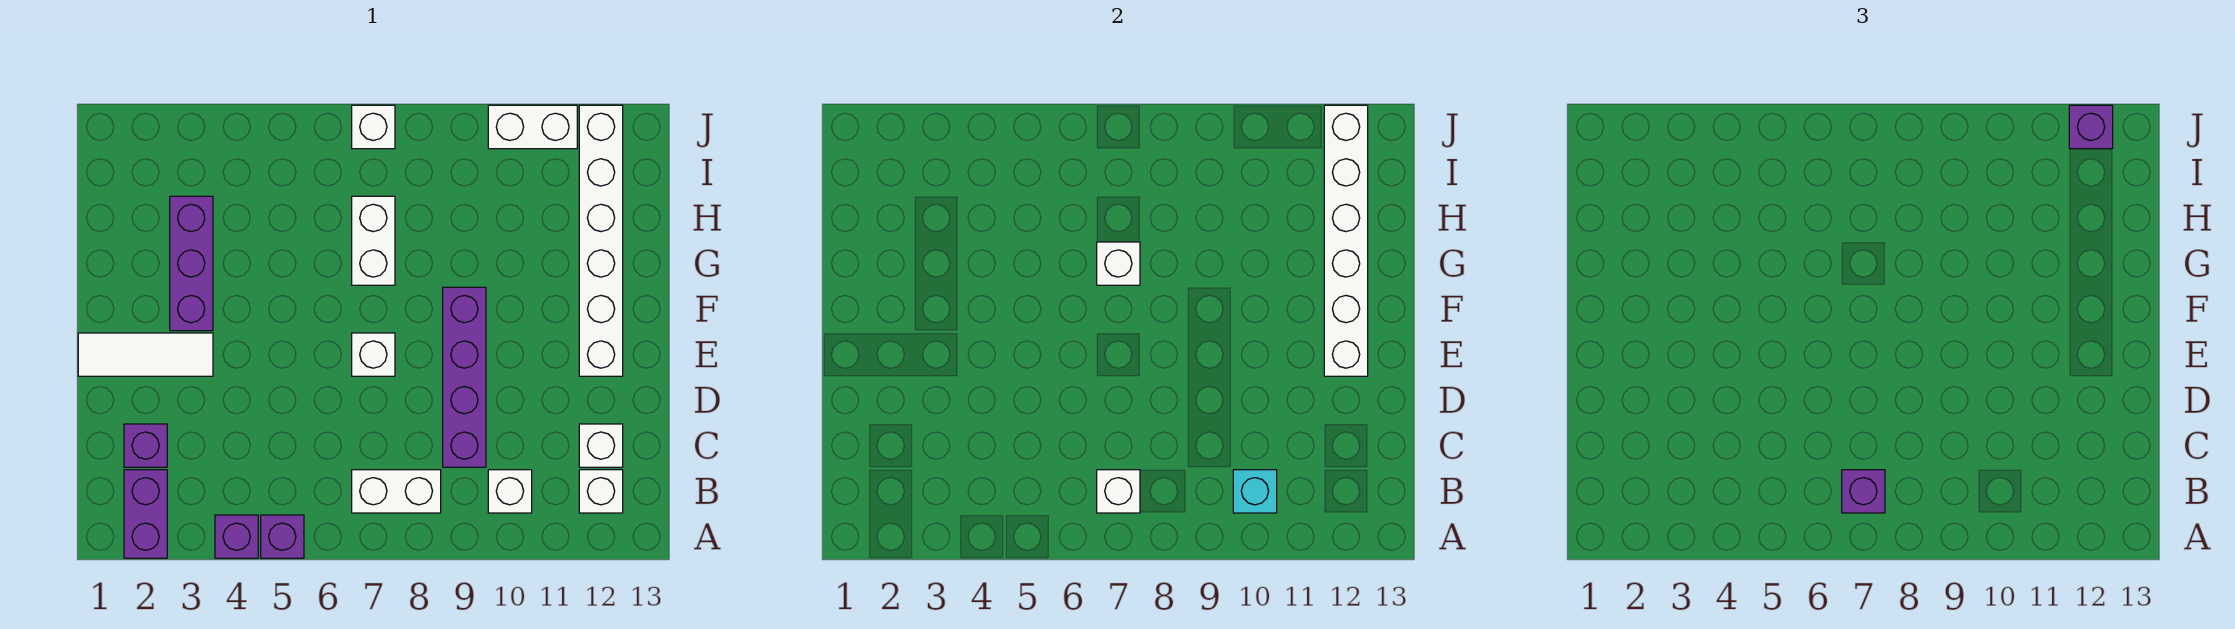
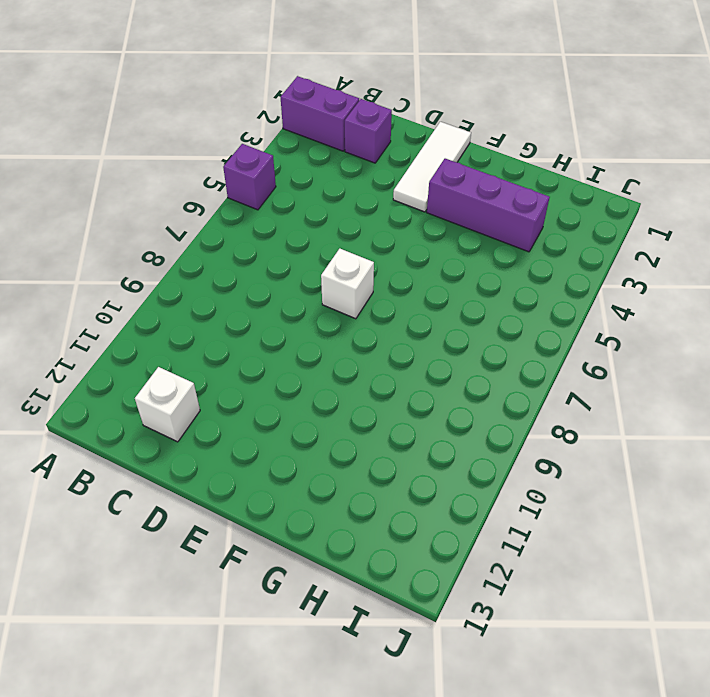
none -> purple 1x1 brick [215,515,258,558]
none -> white 1x2 brick [352,470,441,513]
none -> white 1x1 brick [488,470,532,513]

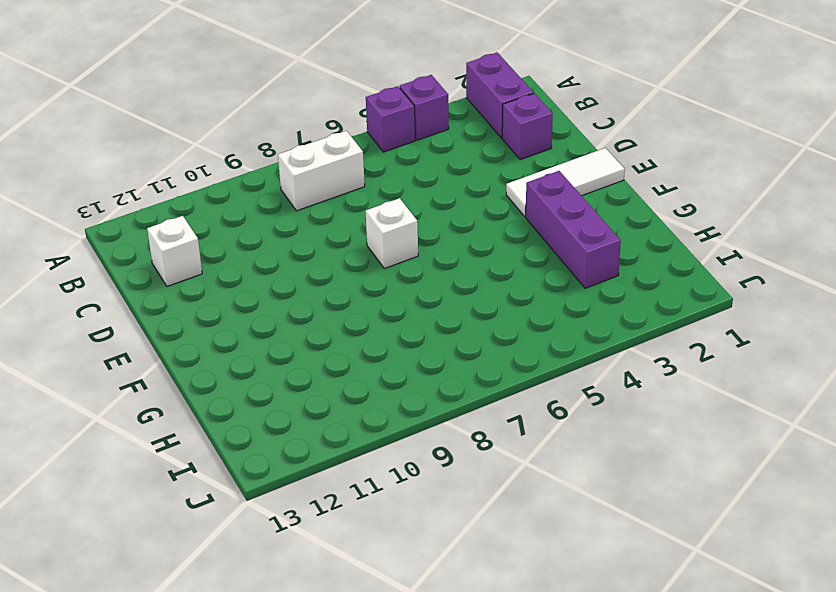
none -> white 1x1 brick [488,470,532,513]
none -> white 1x1 brick [579,470,623,513]
none -> purple 1x4 brick [443,287,486,467]

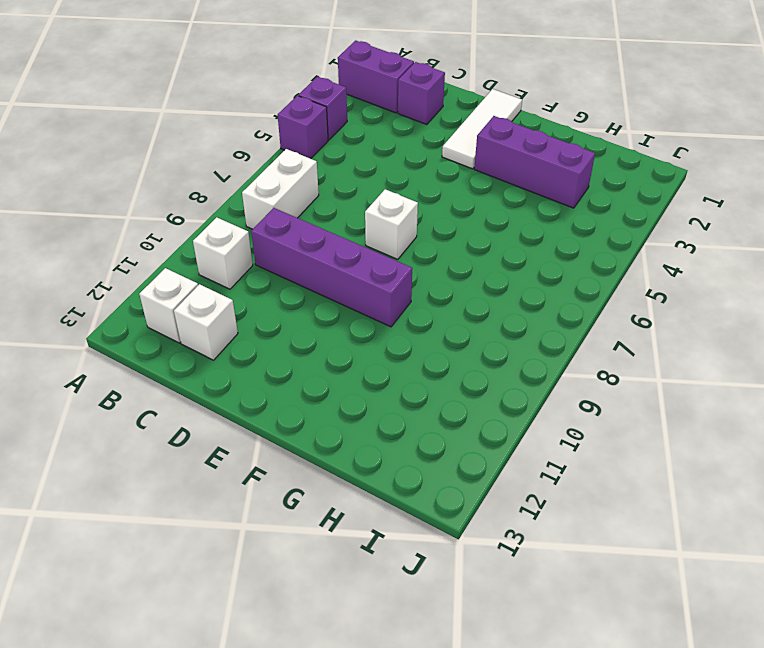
none -> white 1x6 brick [579,105,623,376]
none -> white 1x2 brick [352,196,395,285]
none -> white 1x1 brick [352,105,395,149]

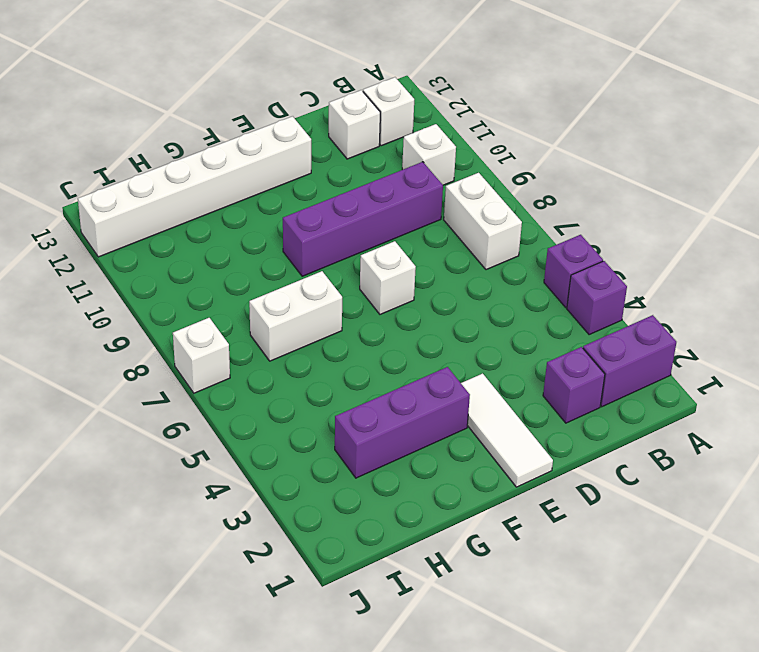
none -> white 1x2 brick [488,105,577,149]
none -> white 1x1 brick [1097,470,1140,513]
none -> cyan 1x1 brick [1233,470,1277,513]

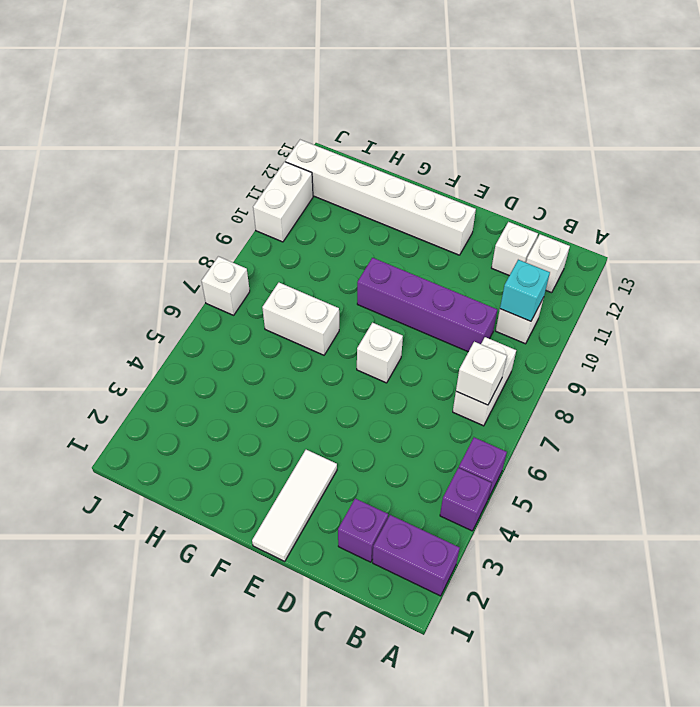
none -> purple 1x3 brick [170,196,213,331]
none -> white 1x6 brick [1324,105,1368,376]
none -> white 1x1 brick [1097,242,1140,285]

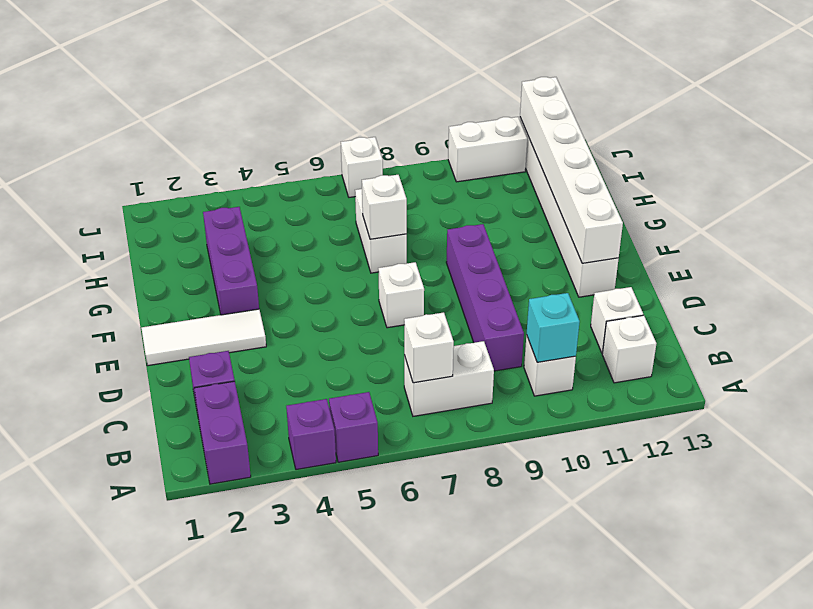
none -> purple 1x1 brick [1842,470,1885,513]
none -> purple 1x1 brick [2069,105,2113,149]

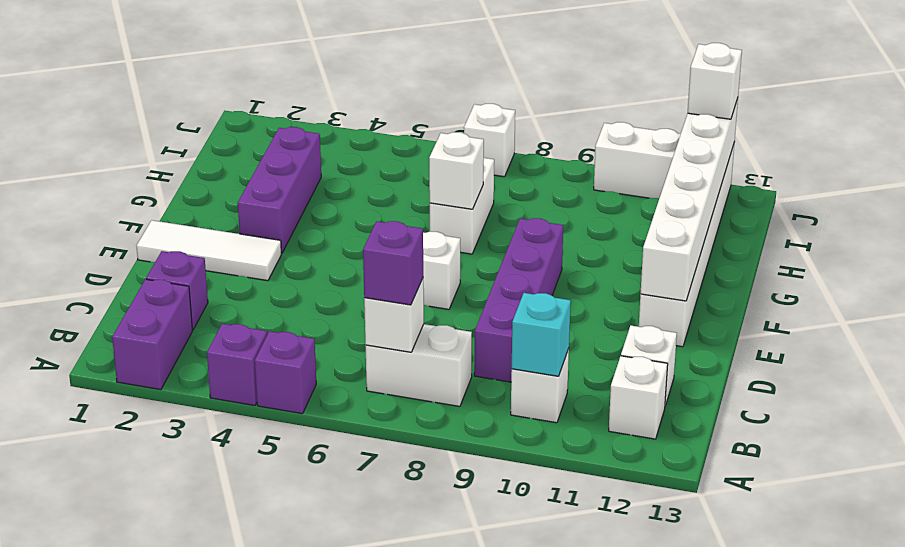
white 1x1 brick [688,43,742,119] -> purple 1x1 brick [2069,105,2113,149]

